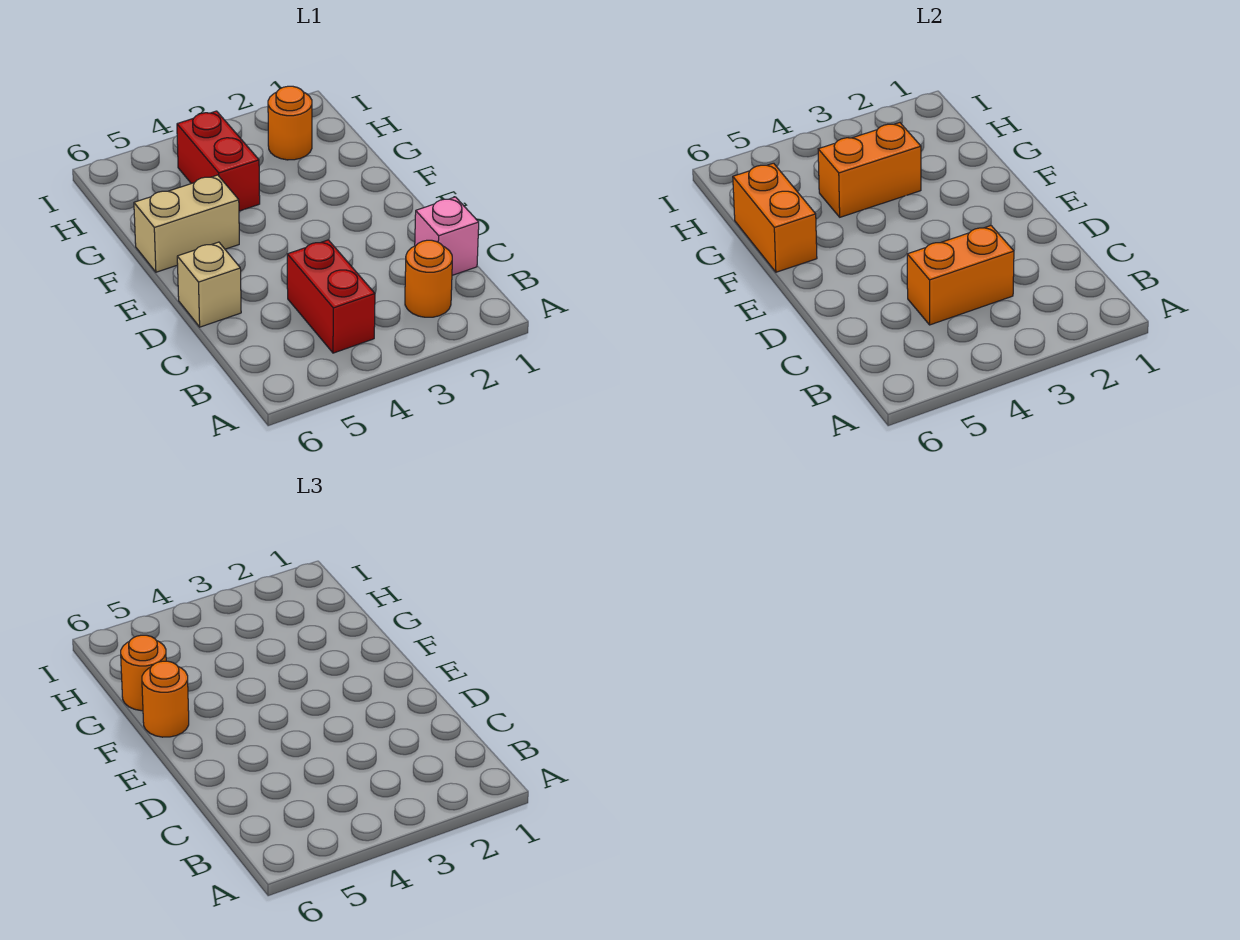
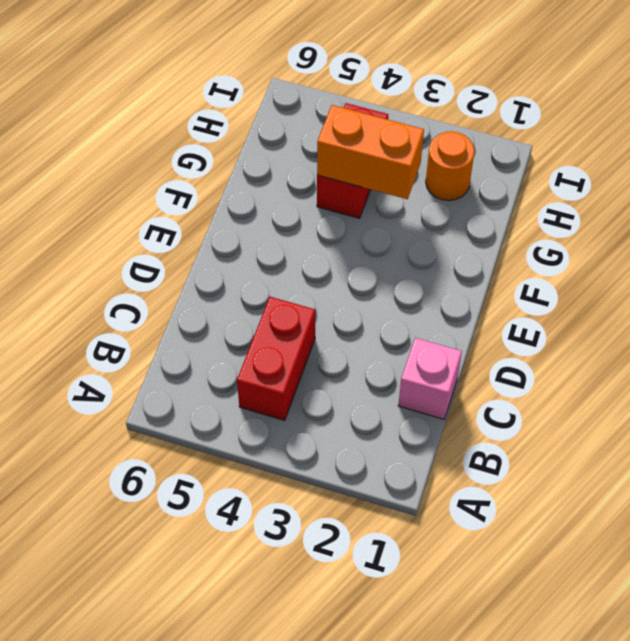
none -> orange 1x1 round brick [405,240,452,317]
none -> tan 1x1 brick [177,242,241,327]
none -> tan 1x2 brick [134,175,239,272]

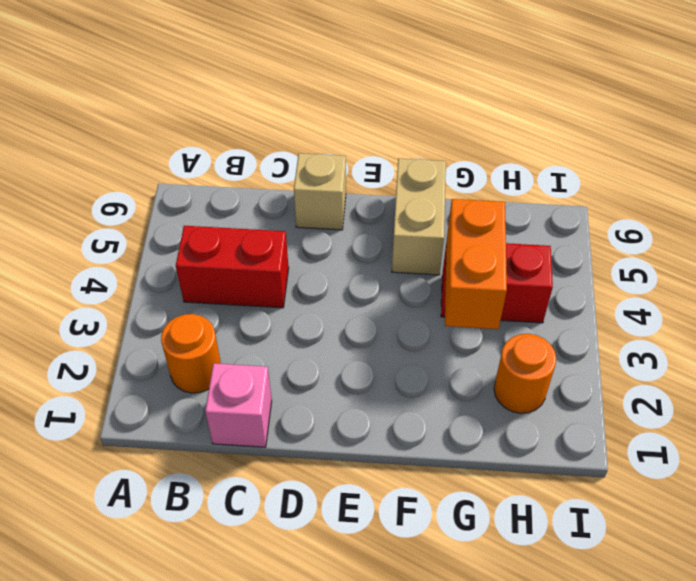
none -> orange 1x2 brick [907,226,1014,325]
none -> orange 1x2 brick [733,163,817,272]
none -> orange 1x1 round brick [142,661,189,737]

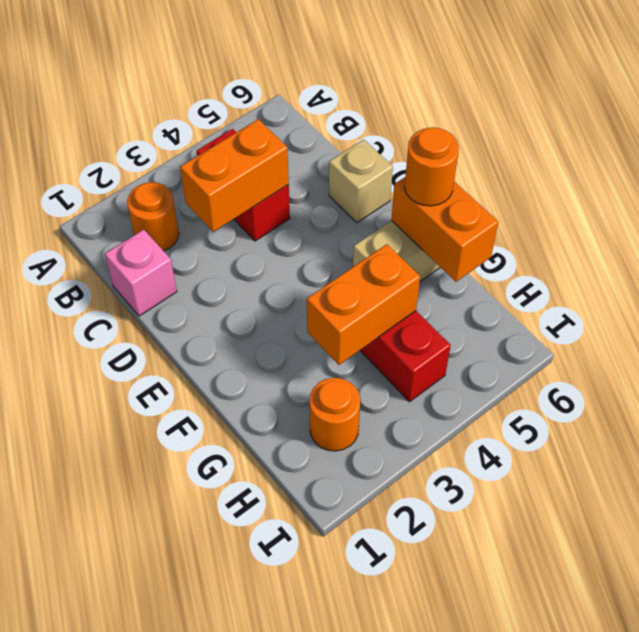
none -> orange 1x1 round brick [121,635,166,711]

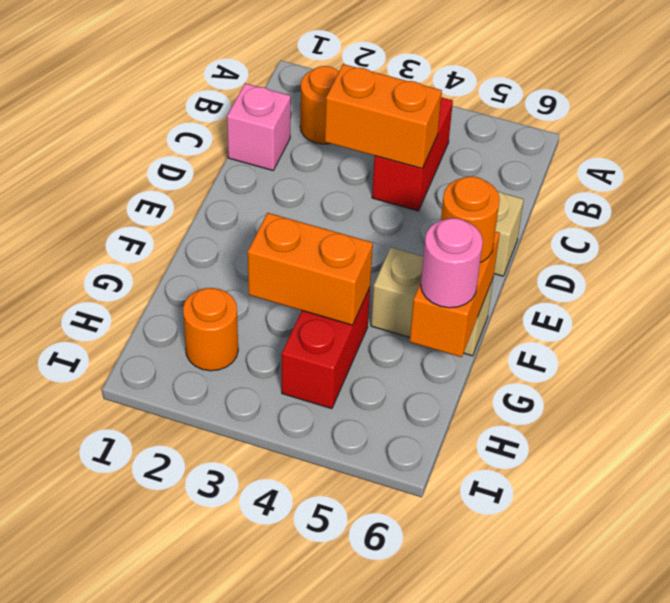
pink 1x1 round brick [421,218,483,308] -> orange 1x1 round brick [121,635,166,711]

